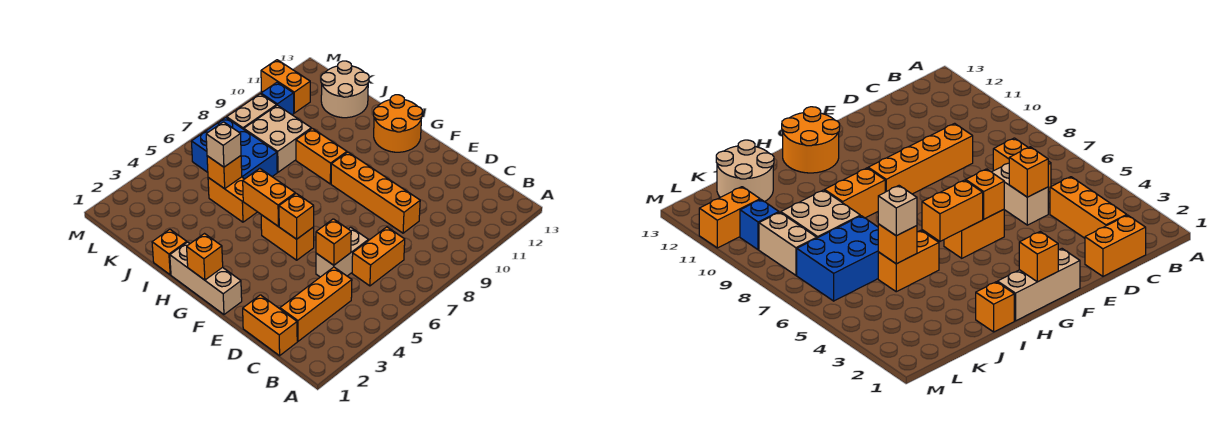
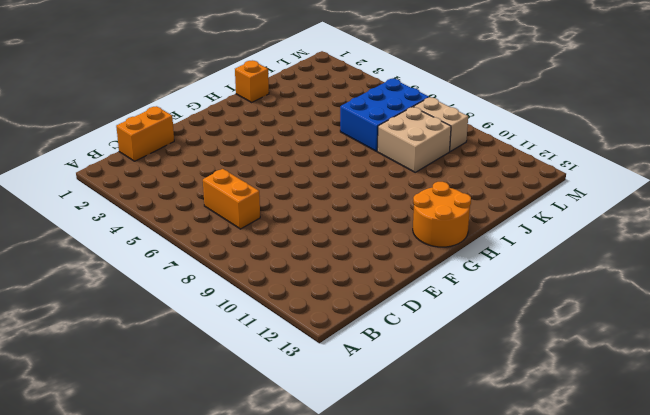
none -> orange 1x3 brick [280,267,352,341]
none -> tan 1x2 brick [316,227,368,277]
none -> orange 1x4 brick [331,152,420,233]

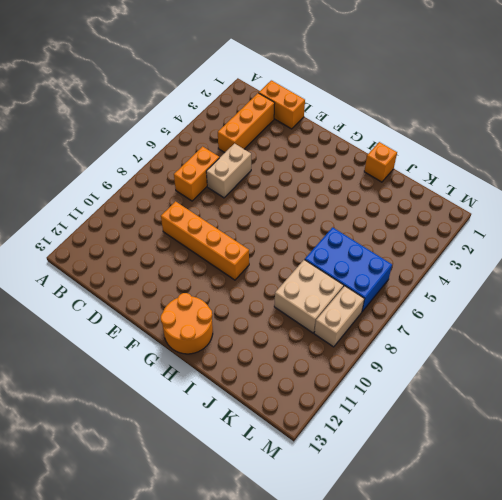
none -> tan 1x3 brick [170,242,242,314]
none -> orange 1x2 brick [261,215,314,260]
none -> orange 1x2 brick [296,128,347,184]

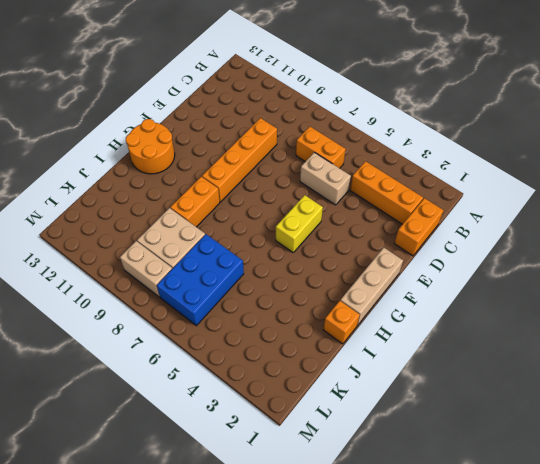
yellow 1x2 brick [276,195,323,252] -> orange 1x2 brick [261,215,314,260]
none -> orange 1x2 brick [208,177,257,222]
none -> tan 2x2 round brick [321,61,369,118]
none -> blue 1x1 brick [261,82,294,115]

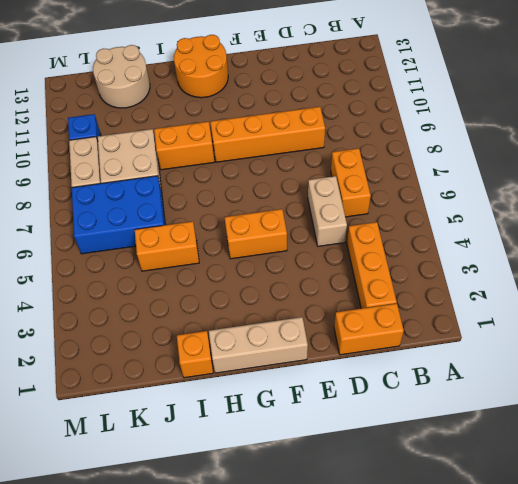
none -> orange 1x2 brick [261,60,310,113]
none -> orange 1x1 brick [316,219,351,265]
none -> orange 1x1 brick [279,194,314,239]

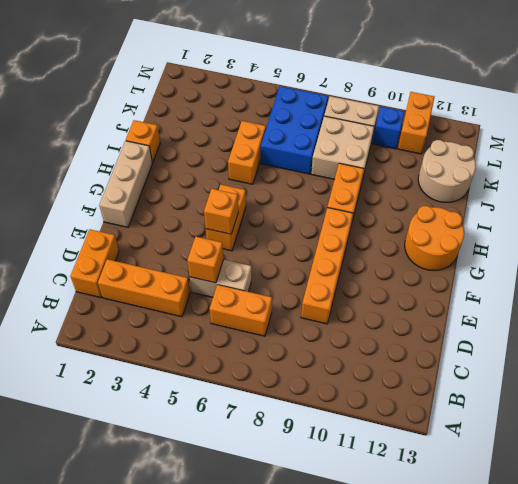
none -> orange 1x1 brick [187,234,223,280]
none -> orange 1x2 brick [243,169,295,226]
none -> orange 1x1 brick [207,156,242,189]

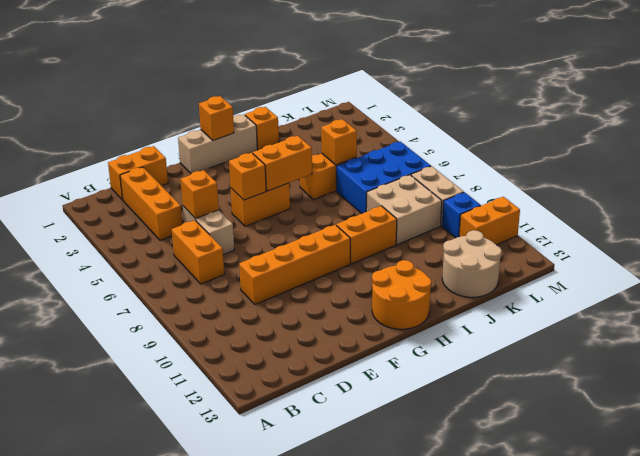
none -> tan 1x1 brick [206,122,241,167]

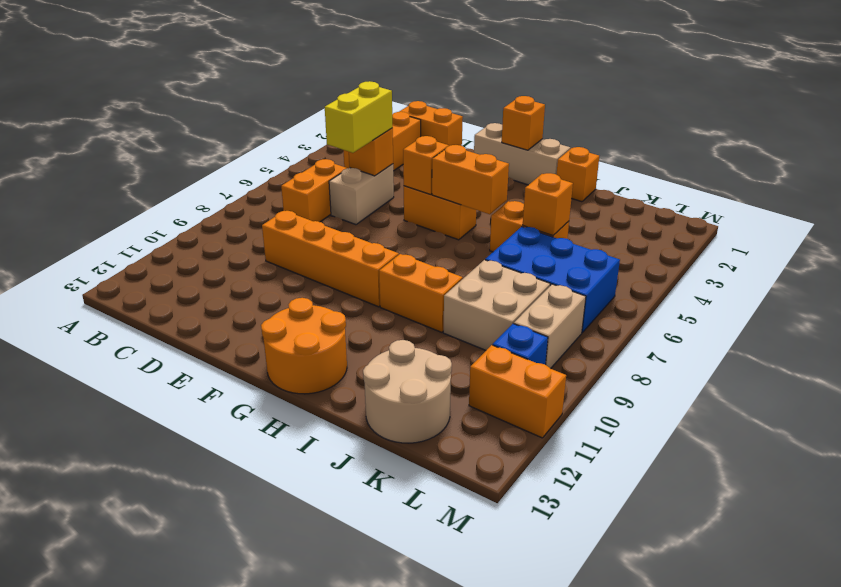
yellow 1x2 brick [325,81,393,153] -> none
none -> tan 1x1 brick [206,122,241,167]

